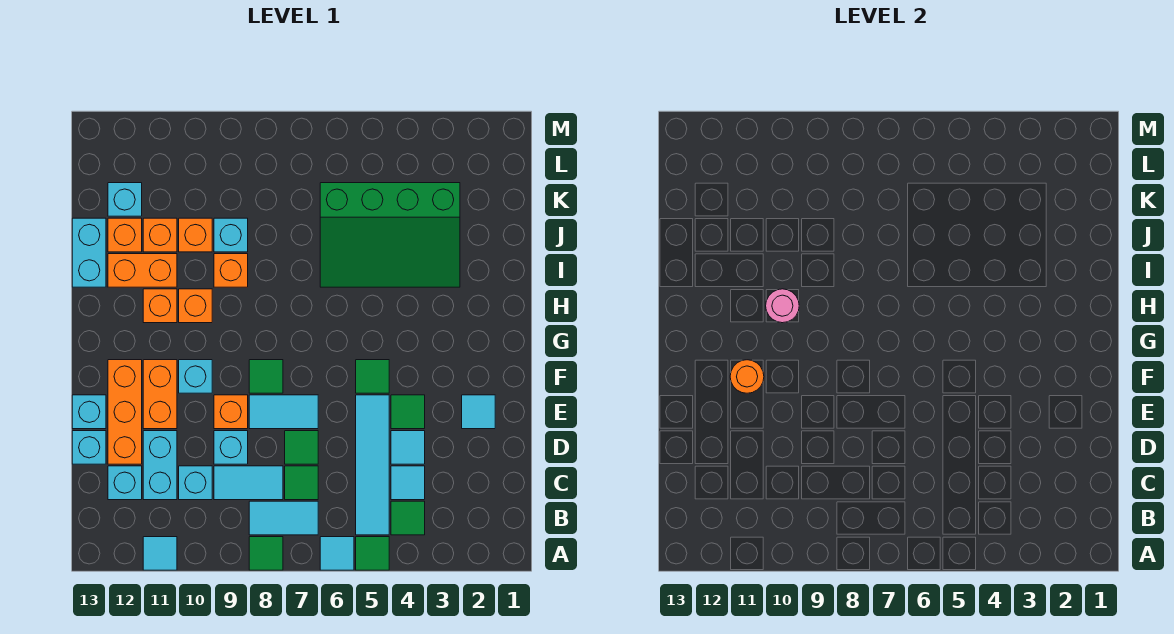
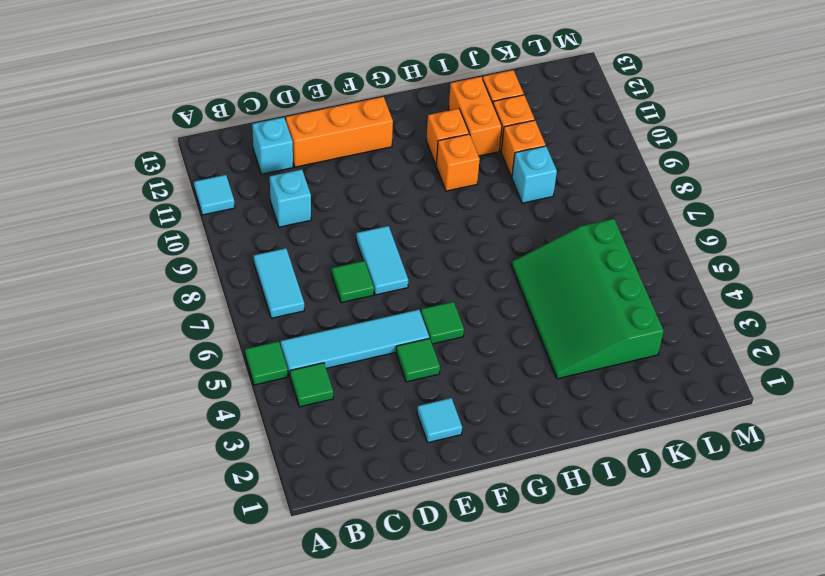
none -> cyan 1x1 tile [320,537,354,570]
none -> green 1x1 tile [249,537,283,570]
none -> cyan 1x1 tile [391,466,425,500]
none -> green 1x1 tile [285,466,318,500]

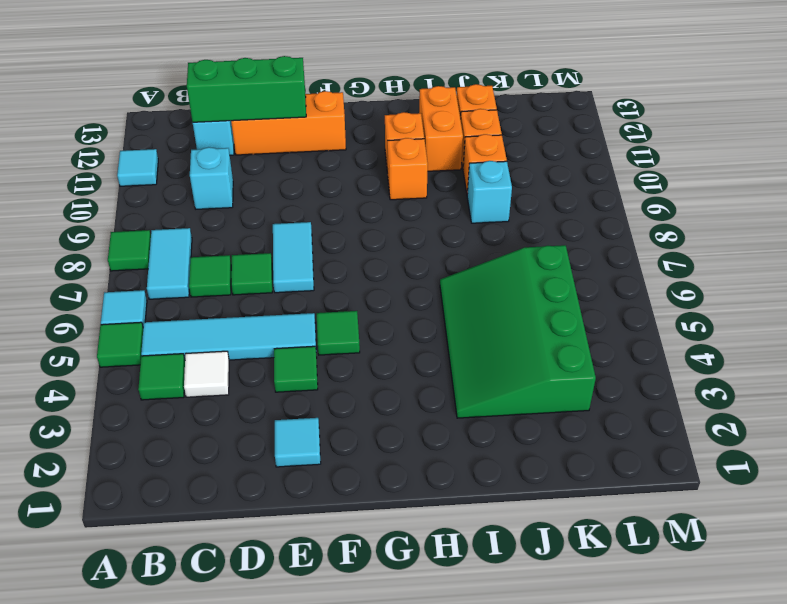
white 1x1 tile [184,351,229,397] -> cyan 1x1 tile [391,466,425,500]
green 1x3 brick [187,56,306,122] -> none
none -> cyan 1x2 tile [214,466,283,500]
none -> cyan 1x2 brick [143,431,177,500]
none -> cyan 1x1 tile [391,431,425,464]
none -> cyan 1x1 brick [214,431,248,464]

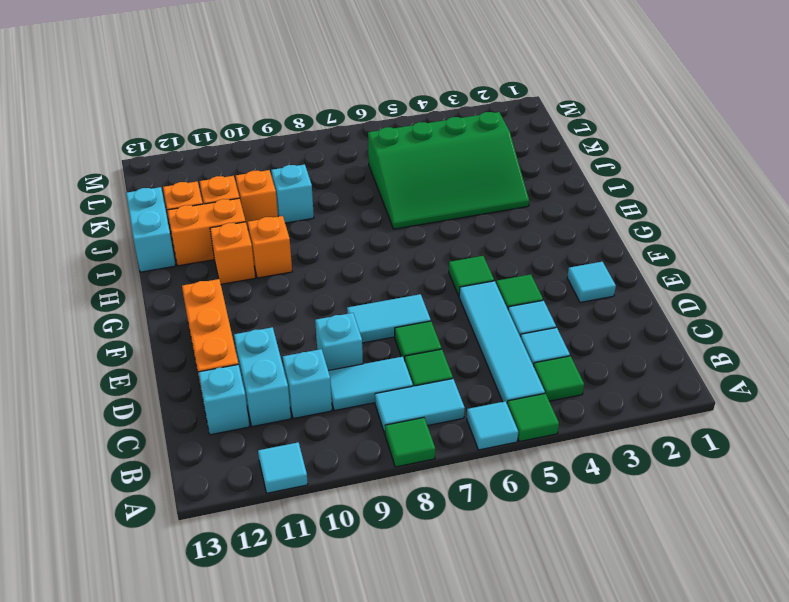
none -> cyan 1x1 brick [72,431,106,464]
none -> orange 1x1 brick [214,395,248,429]
none -> orange 1x2 brick [143,360,177,429]
none -> cyan 1x1 brick [72,395,106,429]

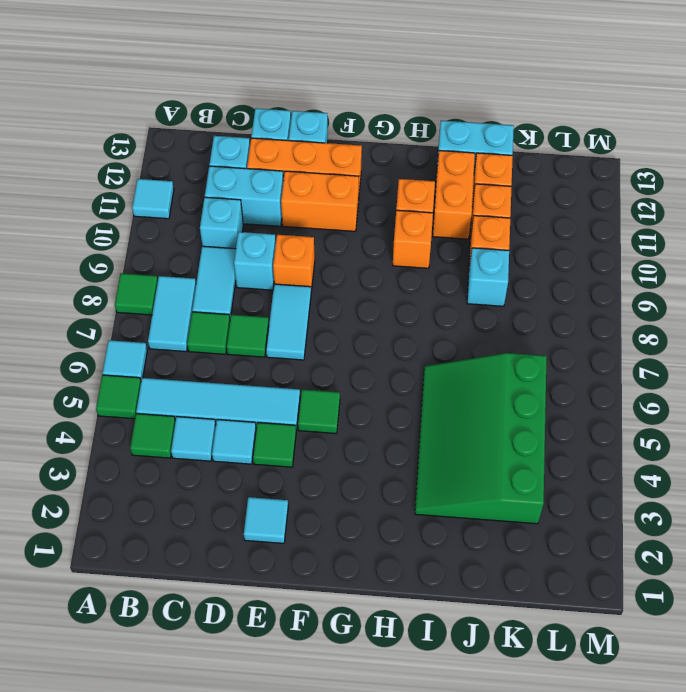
none -> green 1x1 tile [249,360,283,393]
none -> cyan 1x1 brick [179,360,212,393]
none -> orange 1x1 brick [214,254,248,287]
none -> cyan 1x1 brick [108,183,142,216]

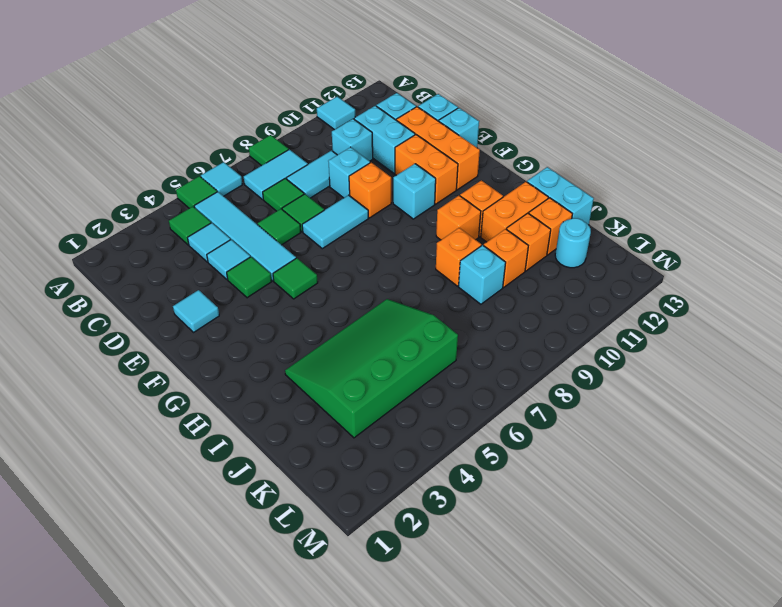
green 1x1 tile [258,209,301,245] -> green 1x1 tile moved to [249,360,283,393]
cyan 1x1 round brick [555,218,591,268] -> cyan 1x1 brick [108,183,142,216]
none -> orange 1x1 round brick [730,360,764,393]
none -> pink 1x1 round brick [766,289,799,323]

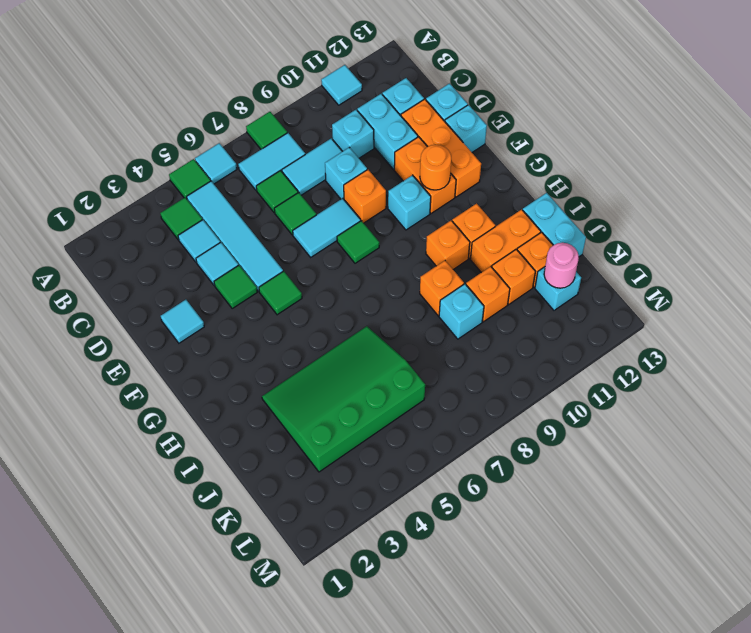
pink 1x1 round brick [544,243,579,288] -> pink 1x1 round brick moved to [766,289,799,323]

